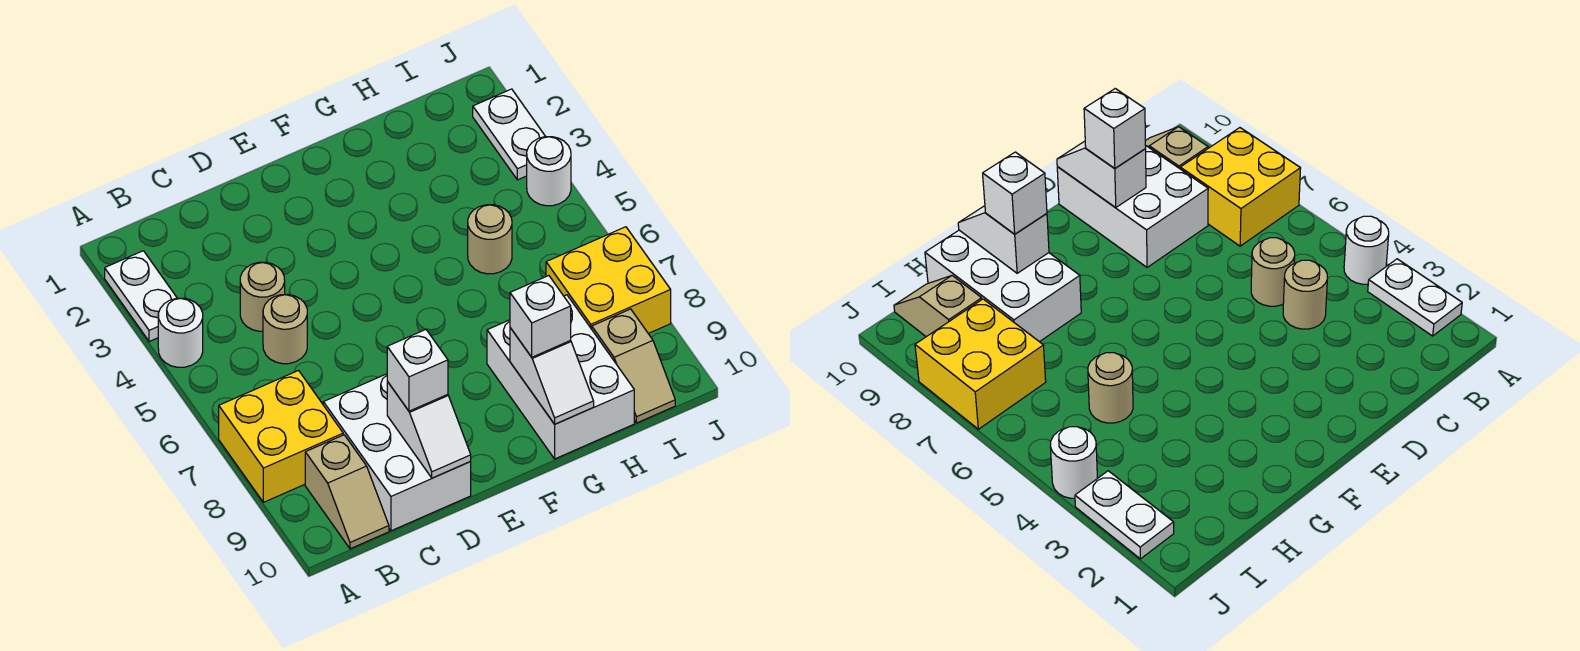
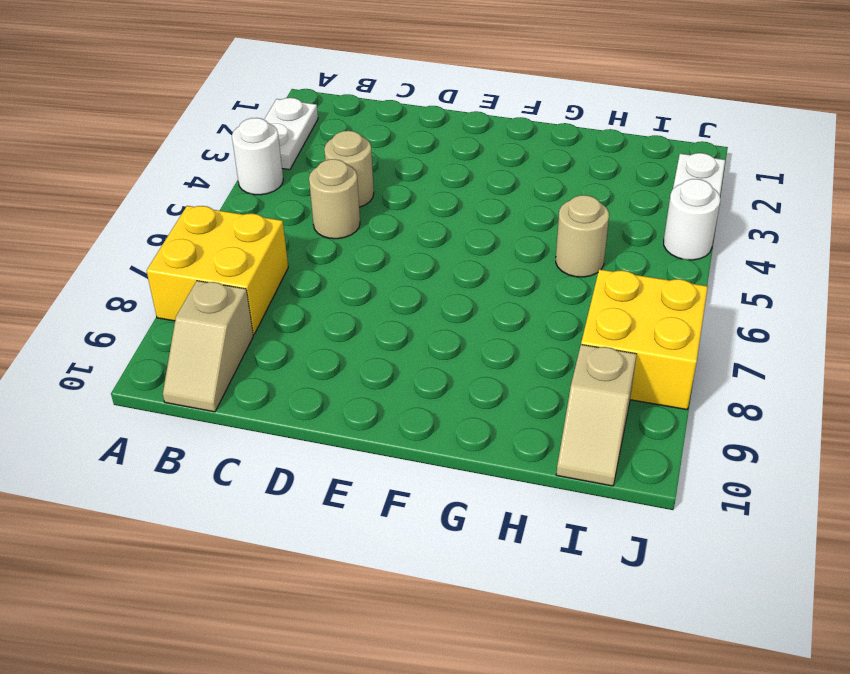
none -> white 2x3 brick [323,374,471,531]
none -> white 2x3 brick [487,295,634,459]
none -> white 1x2 slope [387,382,471,478]

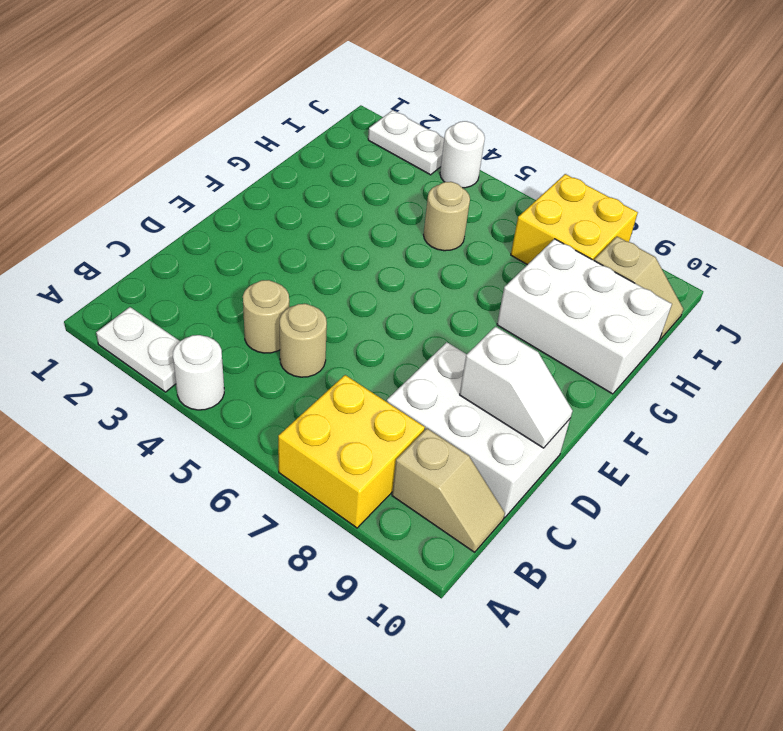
none -> white 1x2 slope [510,328,594,424]
none -> white 1x1 brick [387,330,448,411]
none -> white 1x1 brick [510,276,571,357]

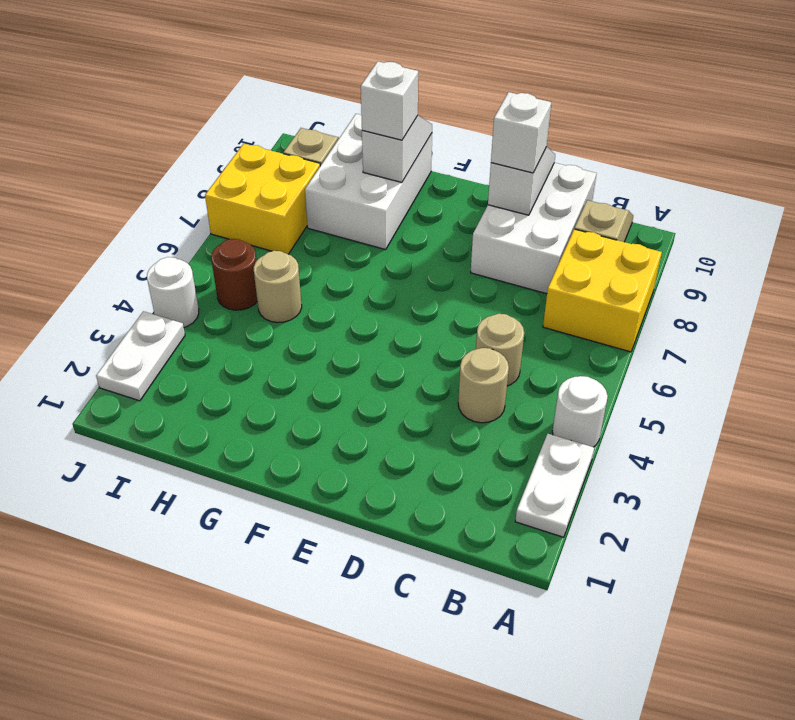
brown 1x1 round brick [211,239,257,310] -> none

